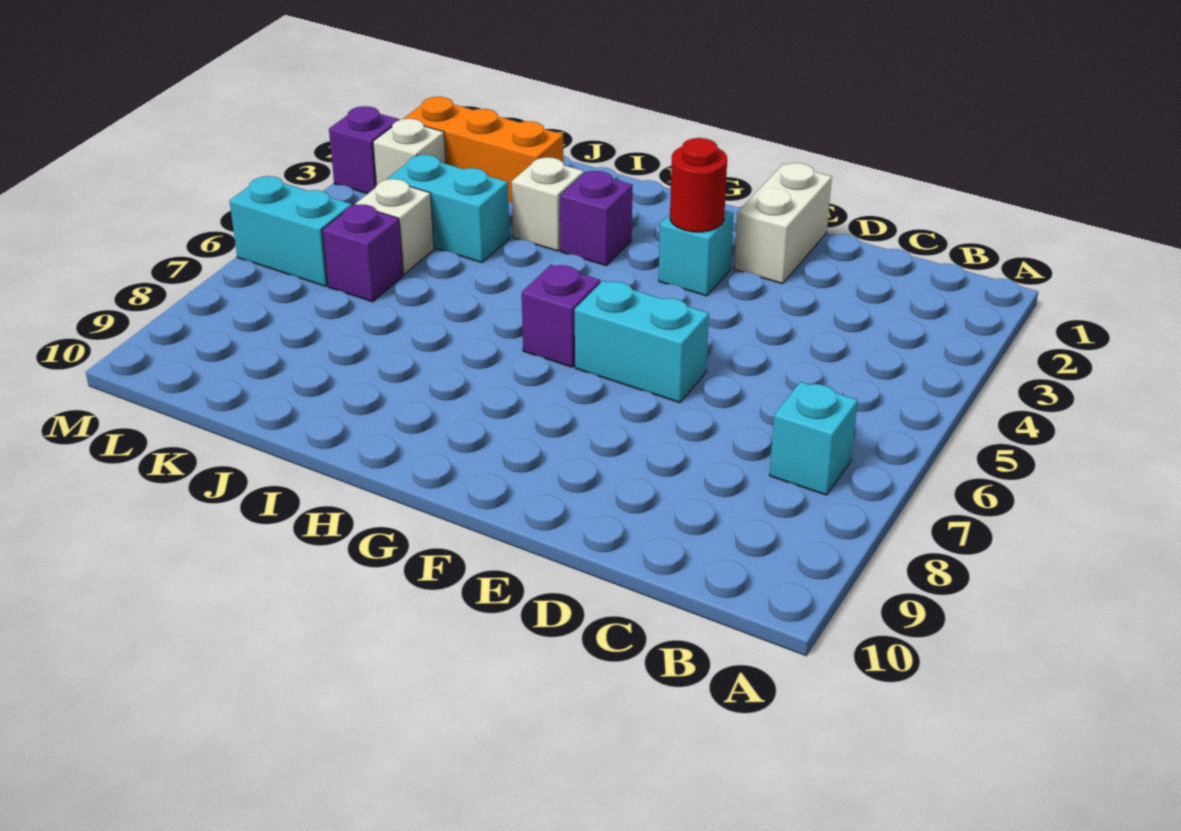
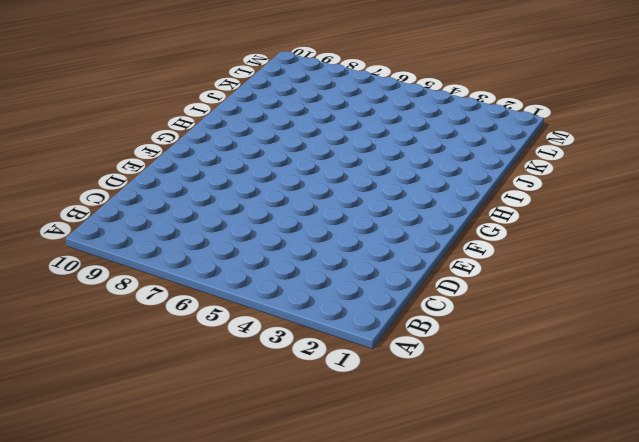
none -> cyan 1x1 brick [770,382,858,495]
none -> white 1x2 brick [734,163,832,284]
none -> cyan 1x2 brick [575,281,709,403]

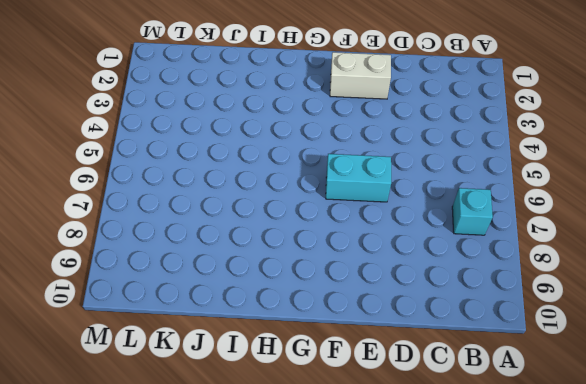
white 1x2 brick [330,52,391,99] -> white 1x2 brick turned to [734,163,832,284]
none -> cyan 1x1 brick [659,211,734,296]
none -> purple 1x1 brick [522,265,600,367]
none -> purple 1x1 brick [560,171,633,266]

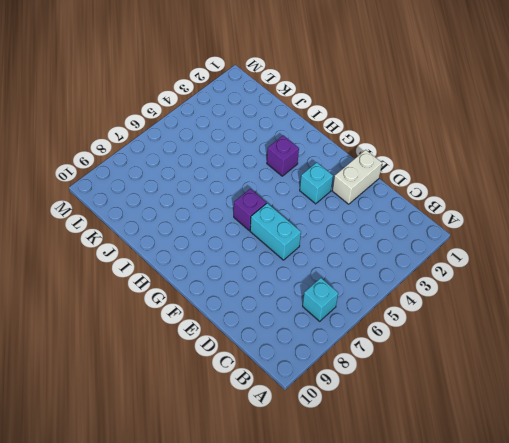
none -> white 1x1 brick [512,157,584,251]
none -> orange 1x3 brick [403,97,564,202]
none -> cyan 1x2 brick [387,155,510,263]

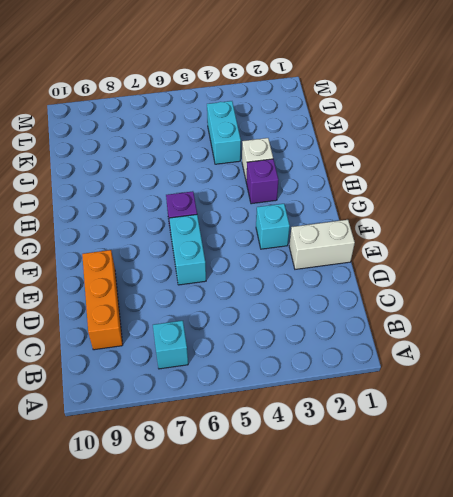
orange 1x3 brick [82,250,123,350] -> orange 1x3 brick moved to [403,97,564,202]
none -> white 1x1 brick [356,179,434,274]
none -> purple 1x1 brick [322,204,403,302]
none -> white 1x1 brick [373,119,446,185]

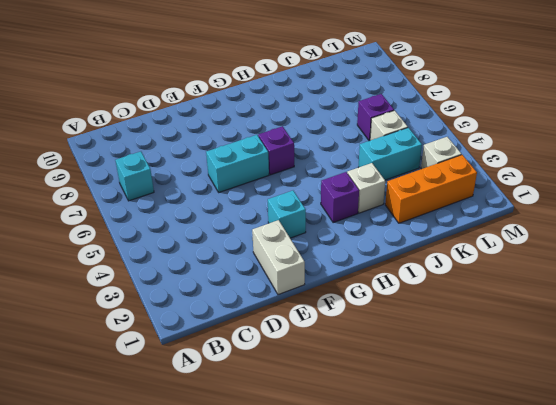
none -> cyan 1x2 brick [230,176,352,286]
none -> purple 1x1 brick [329,106,399,194]
none -> red 1x1 round brick [670,138,727,232]

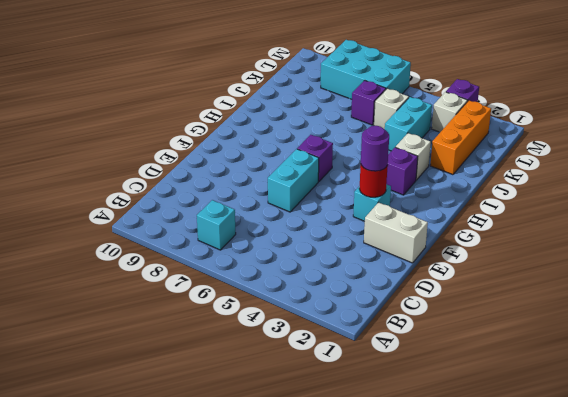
purple 1x1 round brick [361,126,389,171] -> none
cyan 2x3 brick [321,40,411,99] -> cyan 1x2 brick [230,176,352,286]

